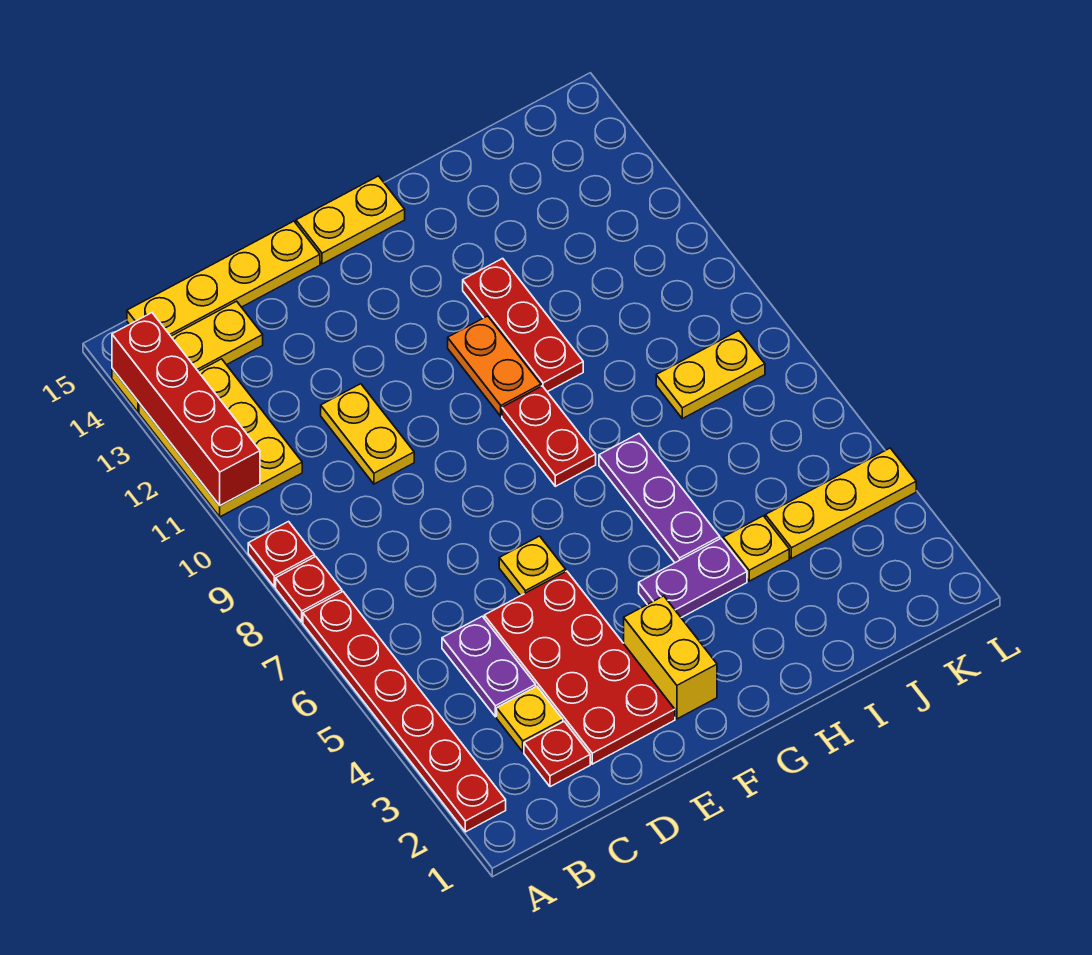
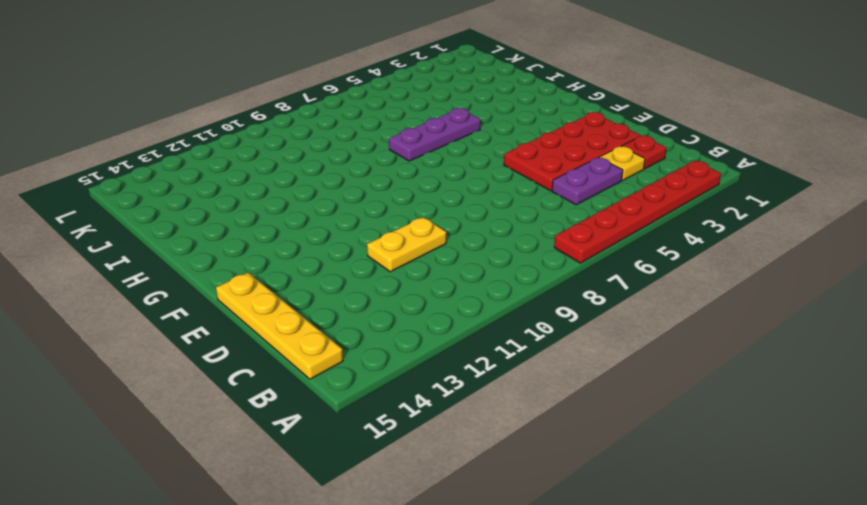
none -> red 1x1 plate [276,557,342,622]
none -> red 1x1 plate [248,522,315,587]
none -> yellow 2x3 plate [139,359,302,517]

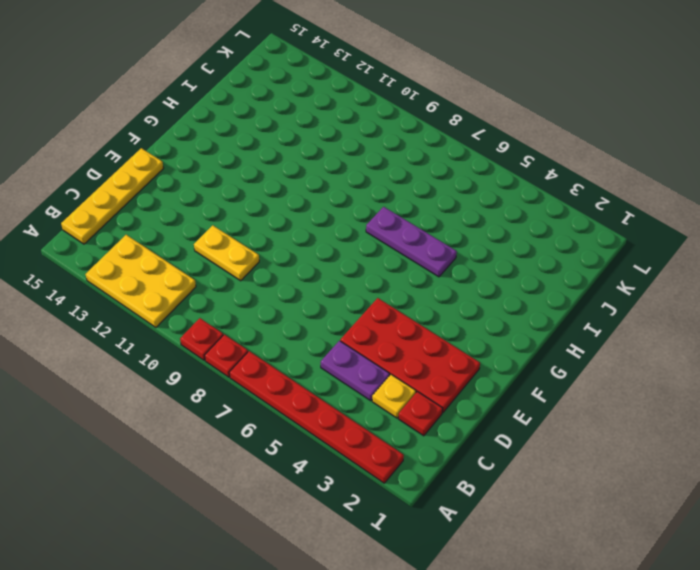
none -> yellow 1x3 plate [112,301,263,412]
none -> yellow 1x1 plate [499,536,566,595]
none -> yellow 1x2 brick [624,596,717,719]

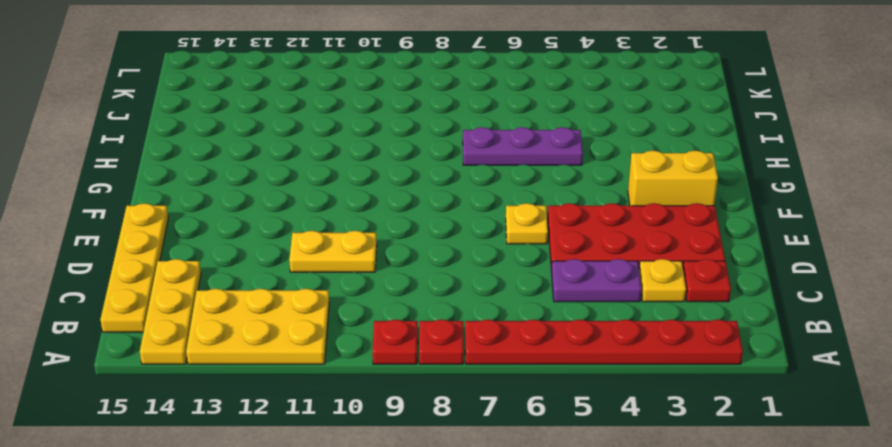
none -> yellow 1x2 plate [296,176,405,264]
none -> purple 1x2 plate [639,539,747,618]
none -> red 1x2 plate [502,386,596,486]

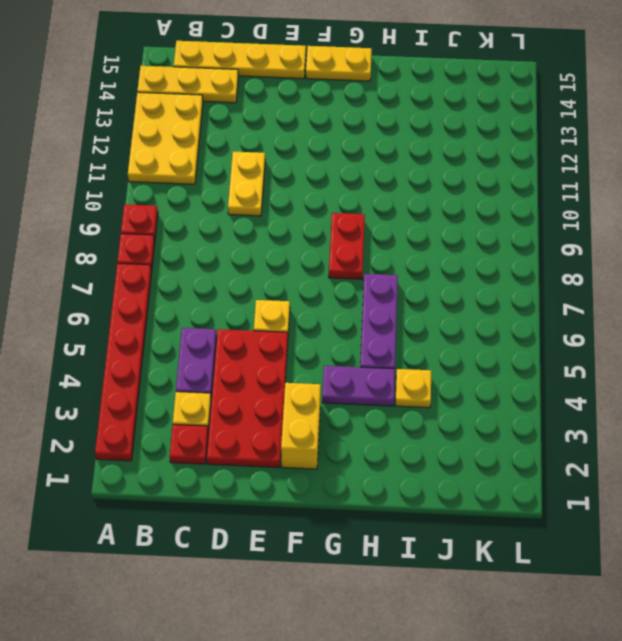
none -> orange 1x2 plate [448,316,541,416]
none -> red 1x3 plate [463,258,583,392]
none -> yellow 1x3 plate [765,448,916,559]

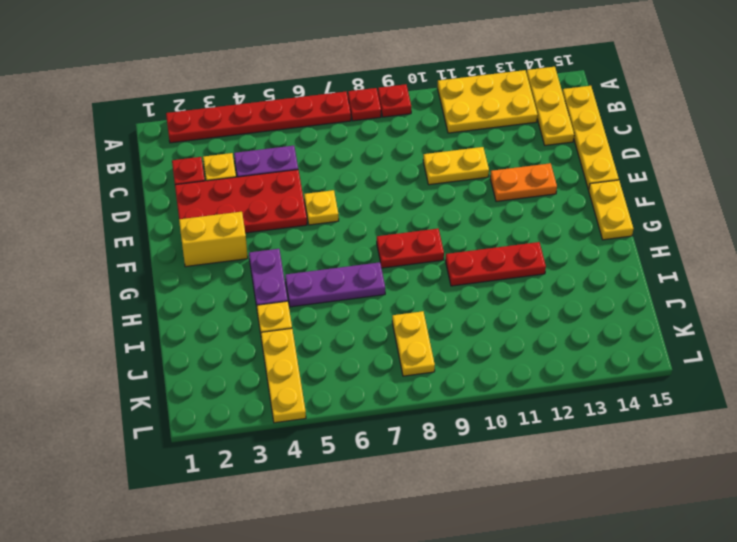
orange 1x2 plate [490,163,557,202] -> orange 1x2 plate moved to [448,316,541,416]
none -> red 1x4 brick [112,313,260,506]

